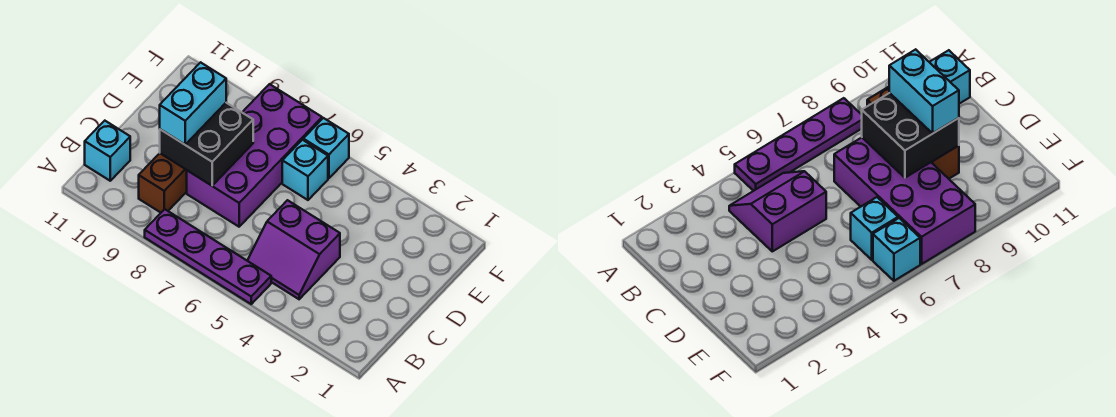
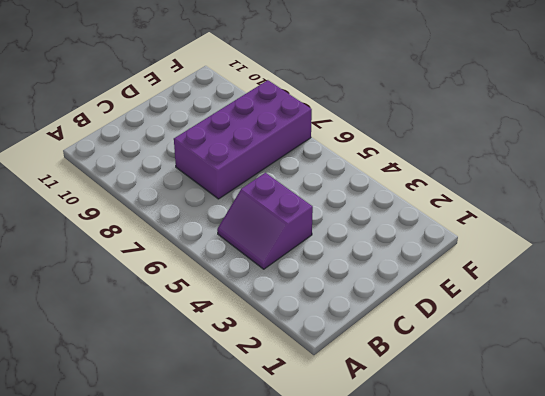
none -> purple 1x4 plate [145,209,271,304]
none -> brown 1x3 brick [139,153,187,213]

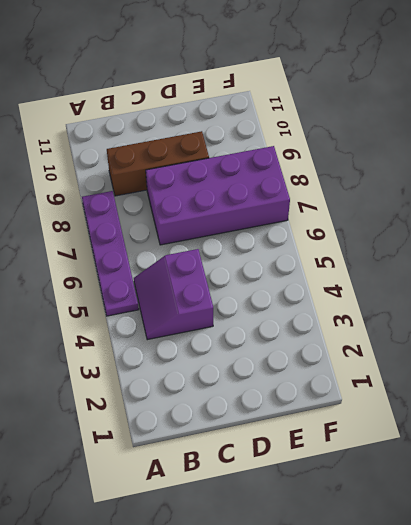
none -> cyan 1x1 brick [85,121,130,181]
none -> cyan 1x1 brick [282,140,328,200]

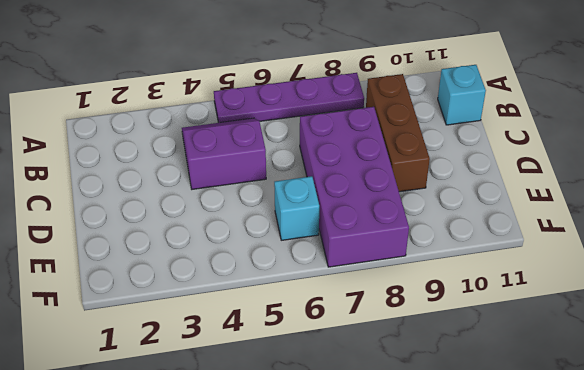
none -> cyan 1x1 brick [303,118,349,178]
none -> black 2x2 brick [160,103,253,186]

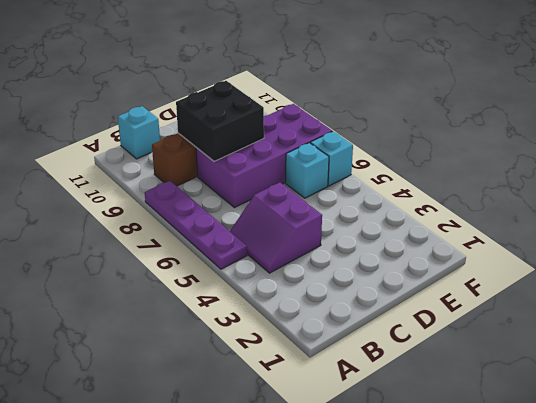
none -> cyan 1x2 brick [160,62,226,144]

